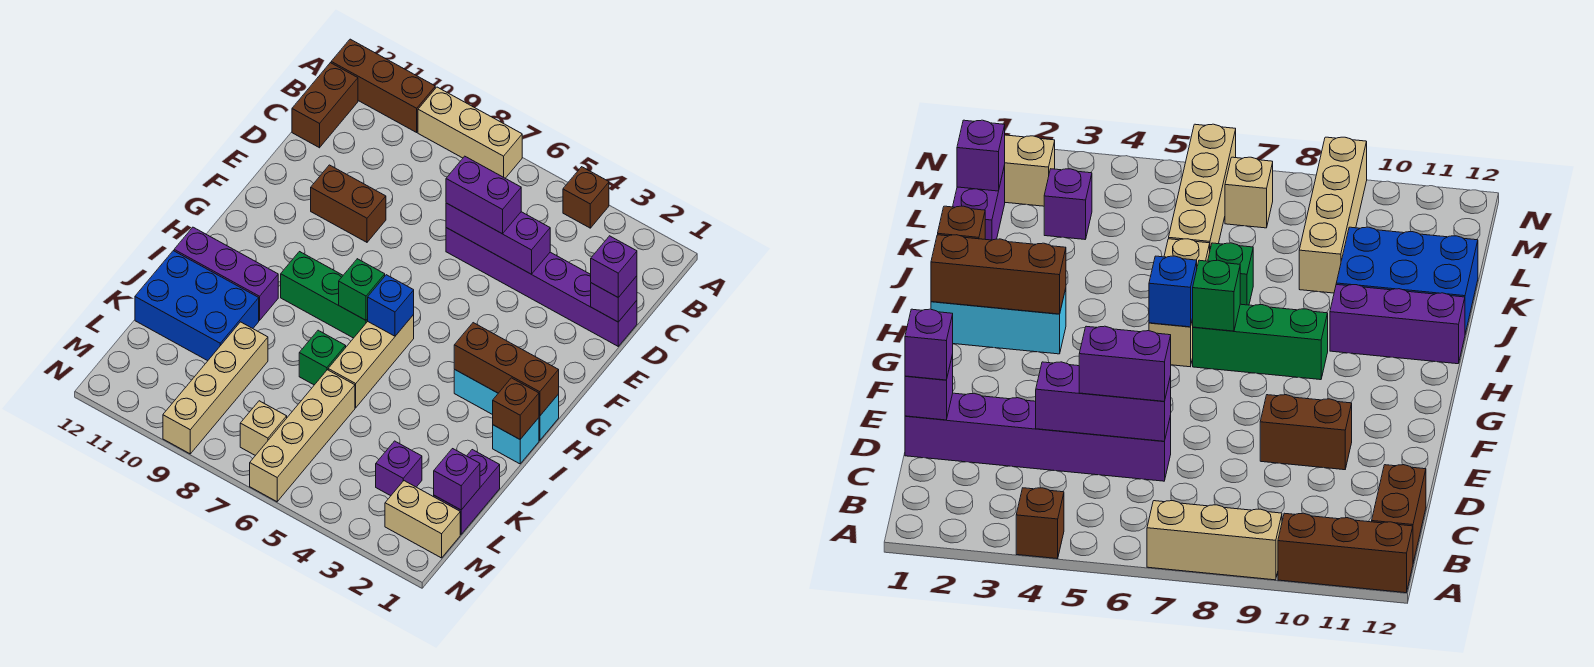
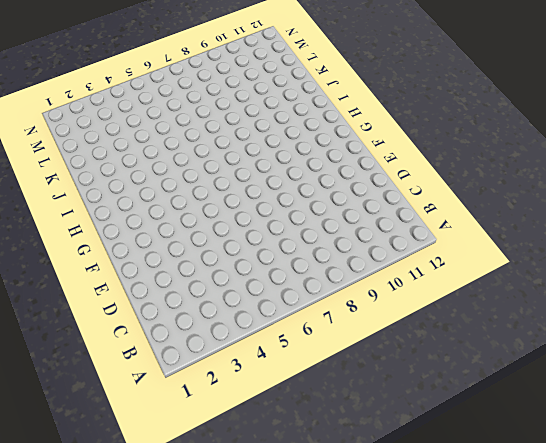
none -> brown 1x1 brick [563,167,609,228]
none -> tan 1x3 brick [418,87,522,178]
none -> brown 1x3 brick [331,39,435,132]

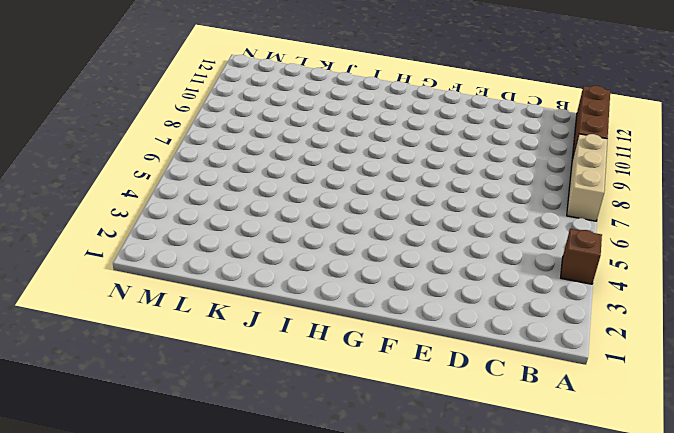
none -> brown 1x2 brick [292,63,358,148]
none -> purple 1x6 brick [446,228,637,346]
none -> brown 1x2 brick [311,165,386,242]

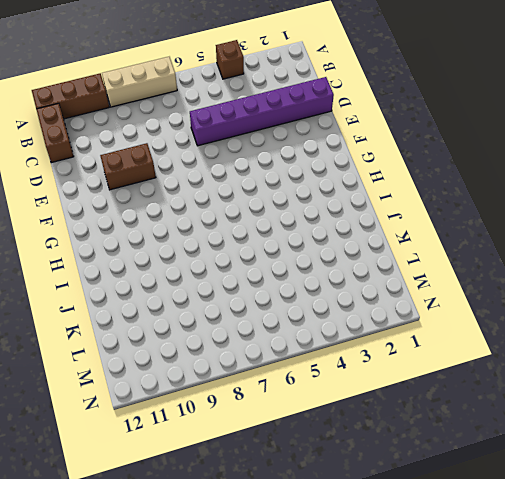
none -> cyan 1x3 brick [454,370,559,440]
none -> tan 1x3 brick [328,315,414,408]
none -> green 1x3 brick [281,252,368,338]

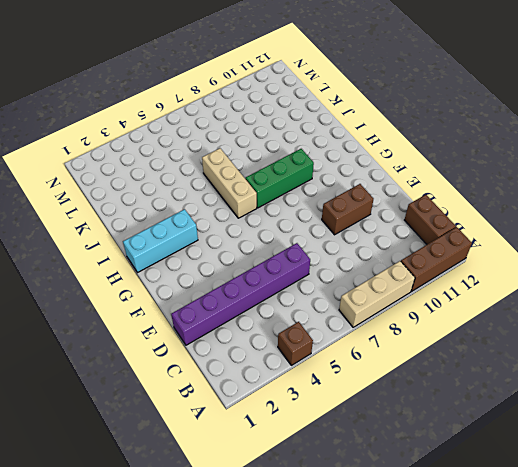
none -> cyan 1x1 brick [493,418,539,464]
none -> purple 1x3 brick [174,227,278,320]
none -> green 1x1 brick [299,330,346,385]

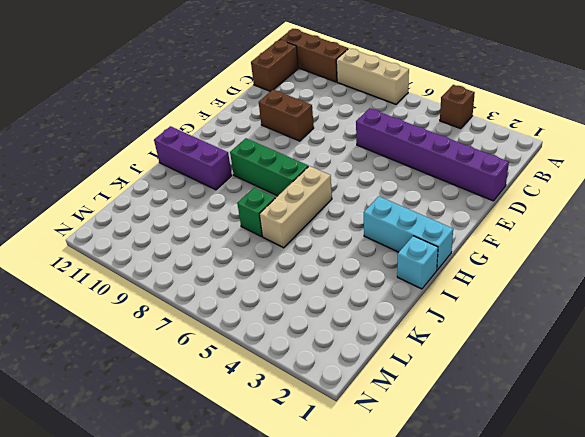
none -> blue 2x3 brick [135,251,259,361]
none -> purple 1x2 brick [434,450,500,534]
none -> tan 1x4 brick [250,370,355,502]

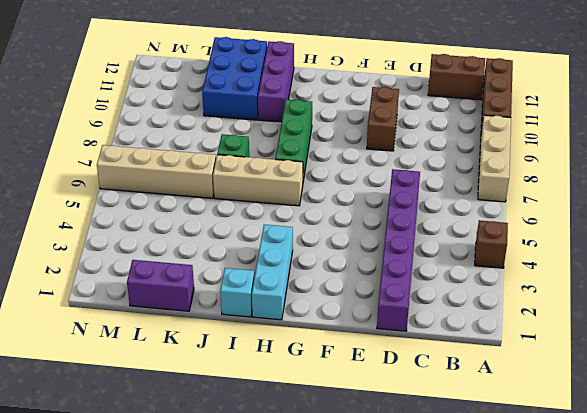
none -> tan 1x4 brick [163,322,268,454]
none -> purple 1x1 brick [376,441,422,496]
none -> tan 1x2 brick [385,481,460,558]

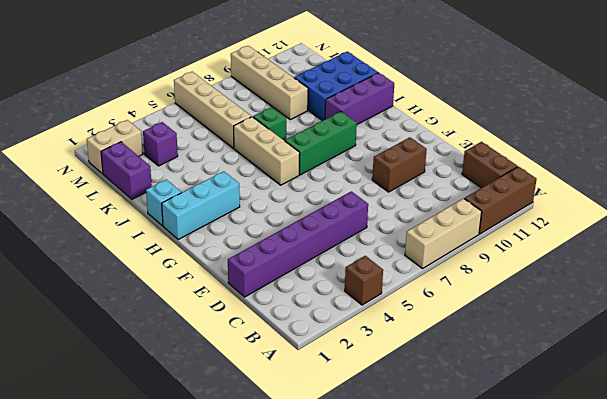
none -> tan 1x1 brick [240,401,287,455]
none -> purple 1x1 brick [591,276,637,322]
none -> purple 1x3 brick [446,203,550,274]

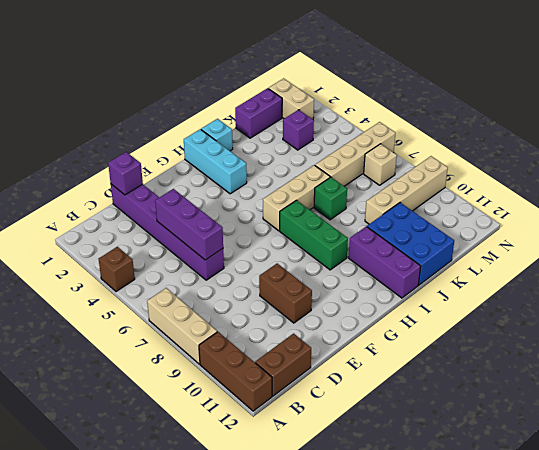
none -> brown 1x3 brick [454,323,559,416]
none -> blue 1x1 brick [368,275,414,336]
none -> green 1x1 brick [339,259,385,320]

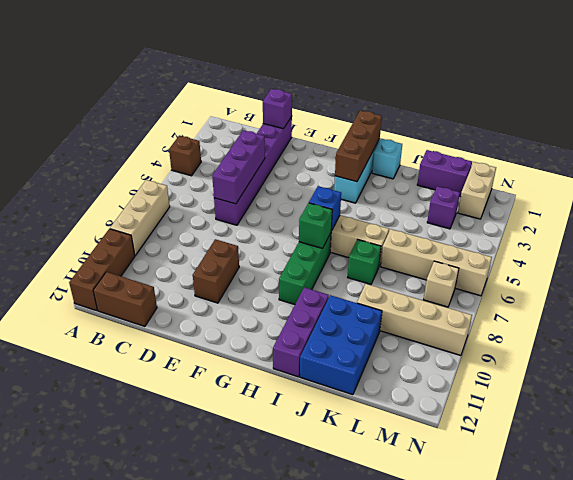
none -> brown 1x1 brick [493,378,539,439]
none -> purple 1x1 brick [434,449,480,510]
none -> purple 1x1 brick [591,236,637,297]

